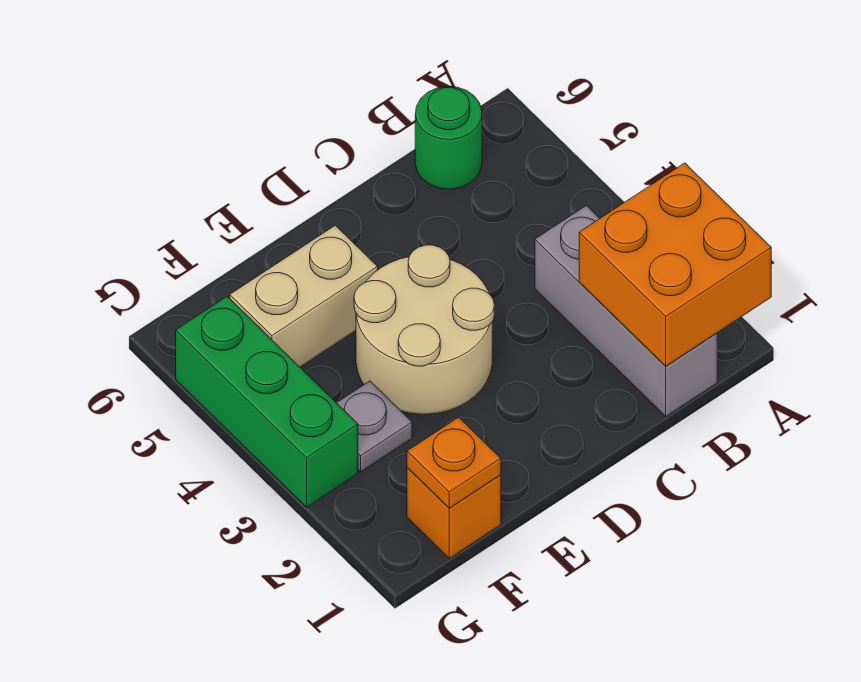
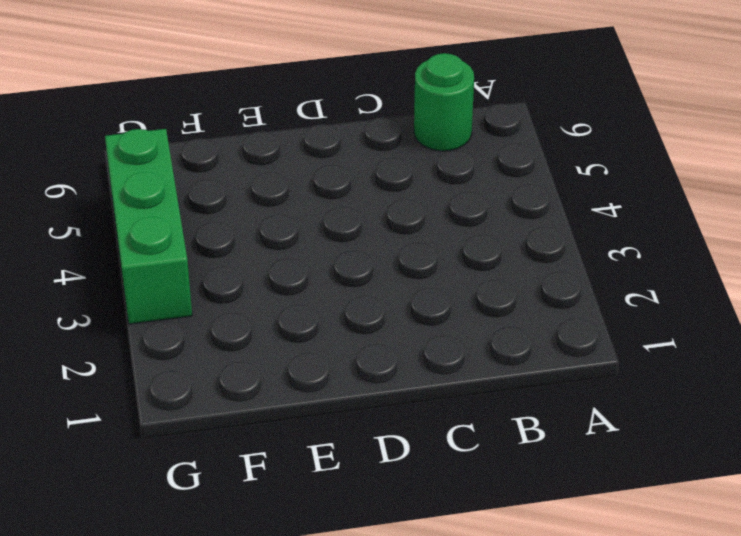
none -> grey 1x3 brick [535,206,717,416]
none -> tan 2x2 round brick [354,245,494,414]

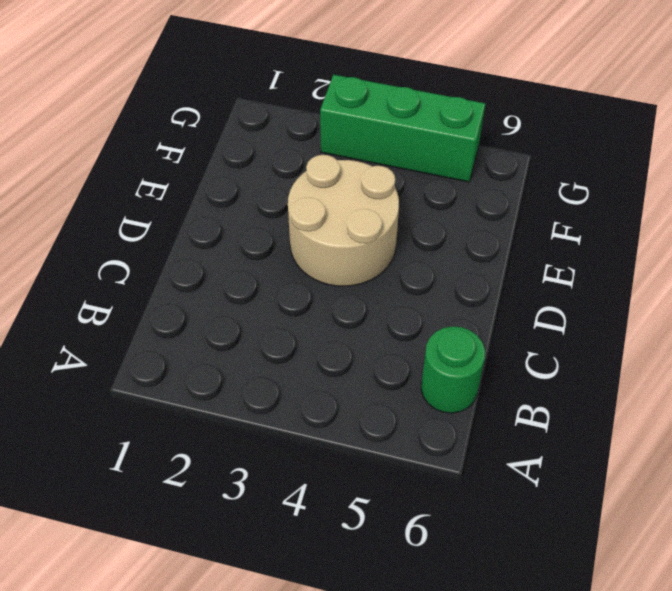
none -> grey 1x3 brick [535,206,717,416]
none -> tan 1x2 brick [230,225,378,367]

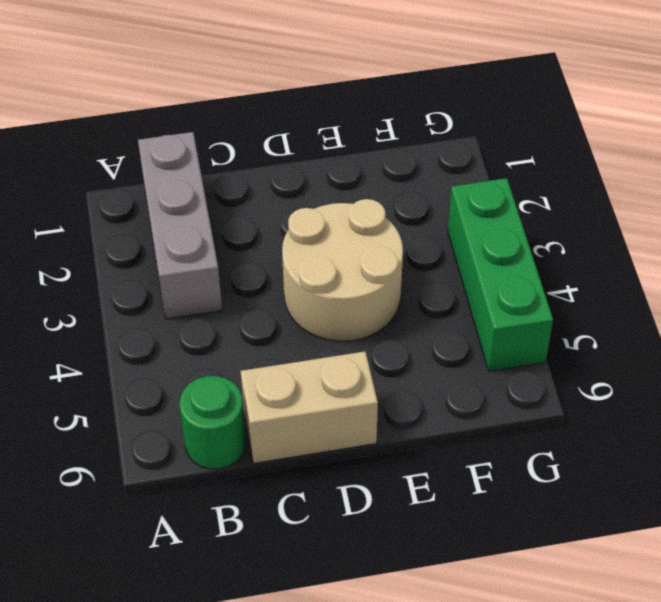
tan 1x2 brick [241,351,378,463] -> tan 1x2 brick moved to [230,225,378,367]
none -> orange 1x1 brick [407,468,501,558]
none -> grey 1x1 plate [337,381,412,472]

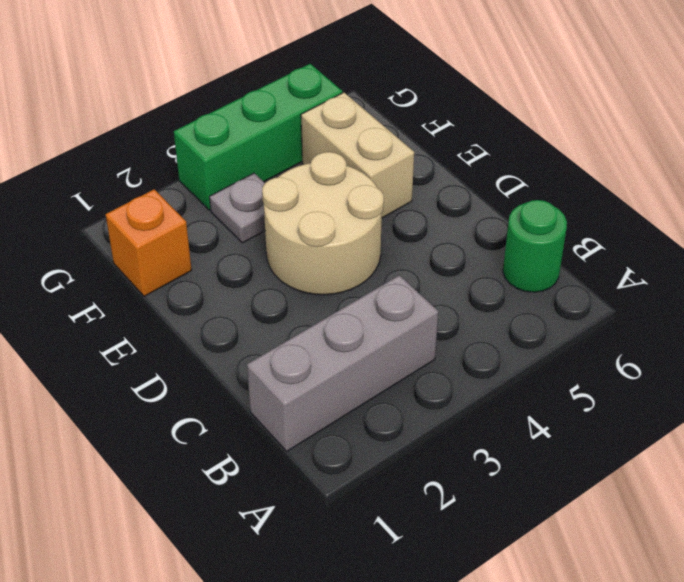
none -> orange 2x2 brick [579,163,771,366]
none -> orange 1x1 plate [407,417,501,508]

